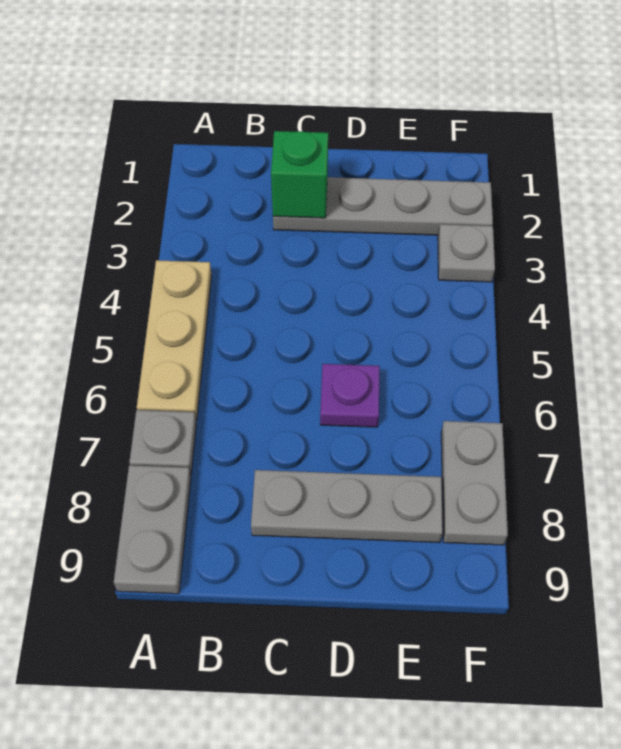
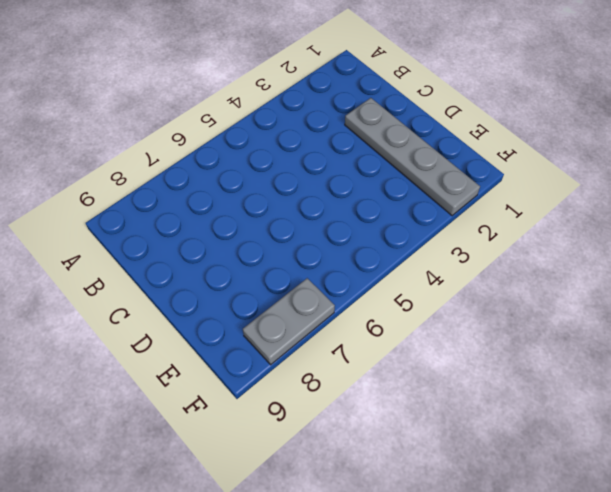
none -> tan 1x3 plate [137,260,211,420]
none -> grey 1x1 plate [129,410,196,475]

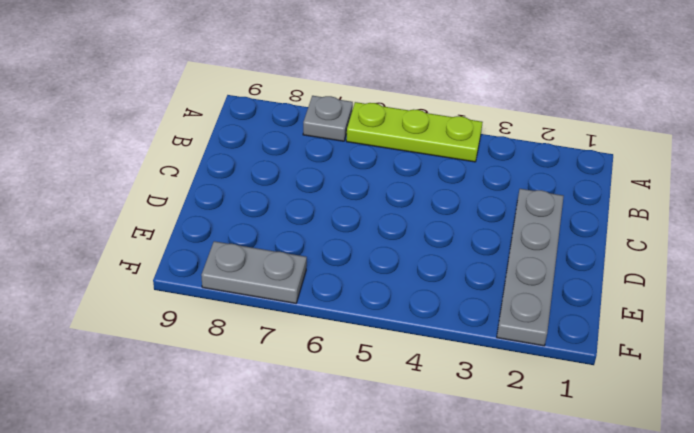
lime 1x3 plate [346,102,483,162] -> tan 1x3 plate [137,260,211,420]
none -> grey 1x2 plate [114,465,191,594]
none -> grey 1x3 plate [251,470,443,543]

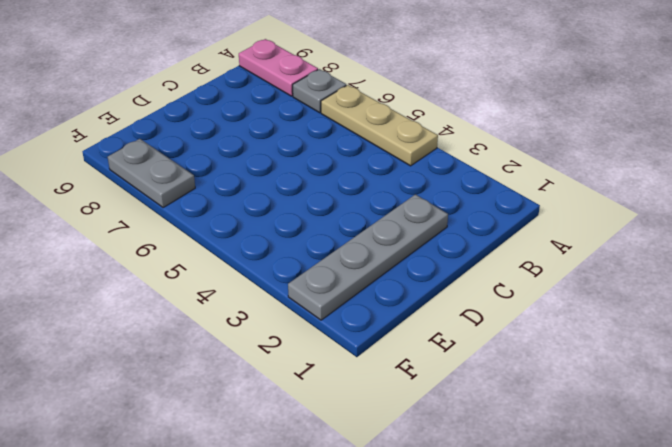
pink 1x2 plate [239,39,318,96] -> grey 1x2 plate [114,465,191,594]
none -> grey 1x3 plate [251,470,443,543]
none -> purple 1x1 plate [320,364,380,427]

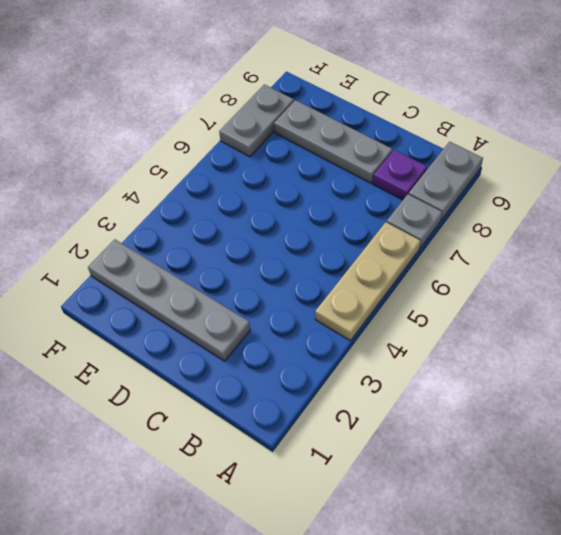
purple 1x1 plate [373,150,427,200] -> purple 1x1 plate moved to [320,364,380,427]
none -> grey 1x1 plate [438,224,495,282]
none -> green 1x1 brick [271,131,328,218]

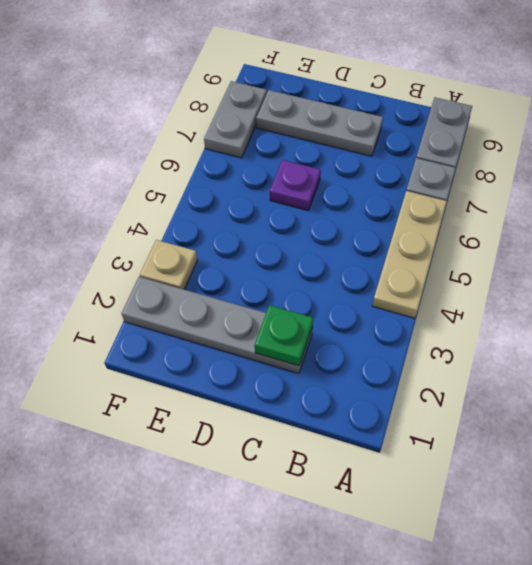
green 1x1 plate [255,305,313,366] -> green 1x1 brick [271,131,328,218]
tan 1x1 plate [140,240,197,290] -> grey 1x1 plate [438,224,495,282]

